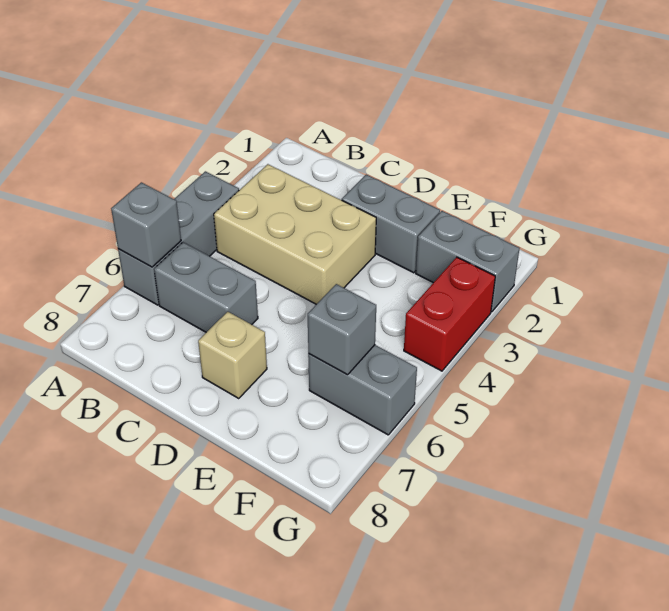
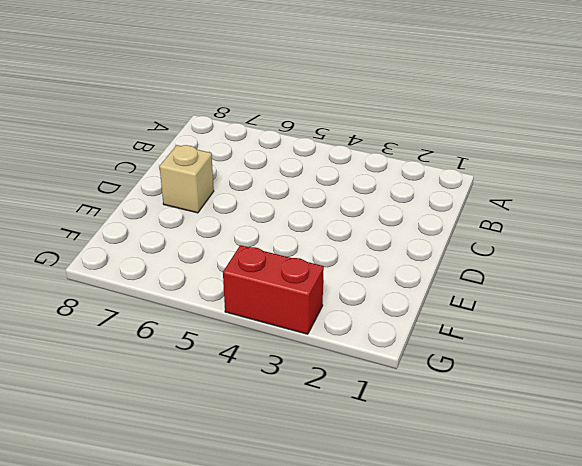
none -> grey 1x3 brick [118,171,239,305]
none -> tan 2x3 brick [214,164,376,304]

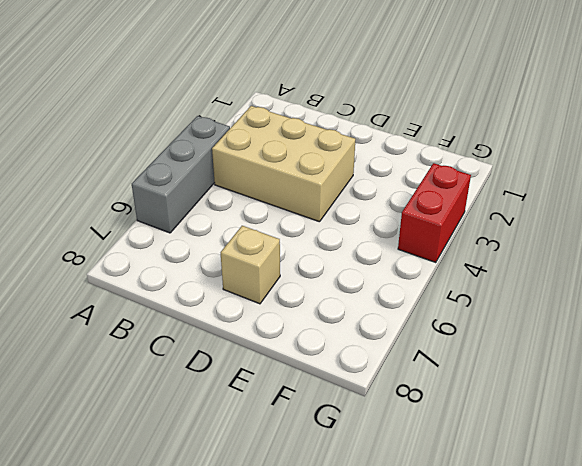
none -> grey 1x2 brick [154,242,258,332]
none -> grey 1x2 brick [342,175,440,273]

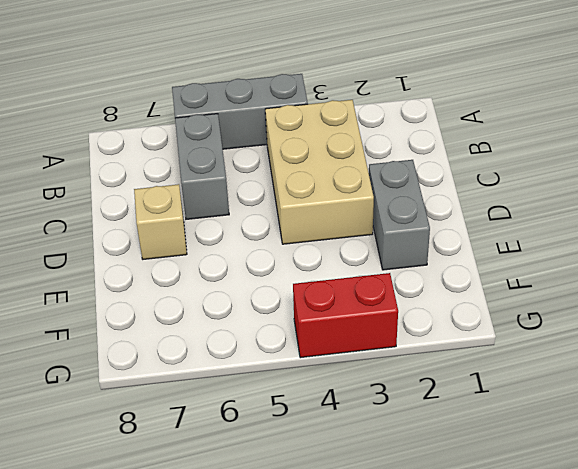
none -> grey 1x2 brick [416,211,520,312]
none -> grey 1x2 brick [308,345,417,435]

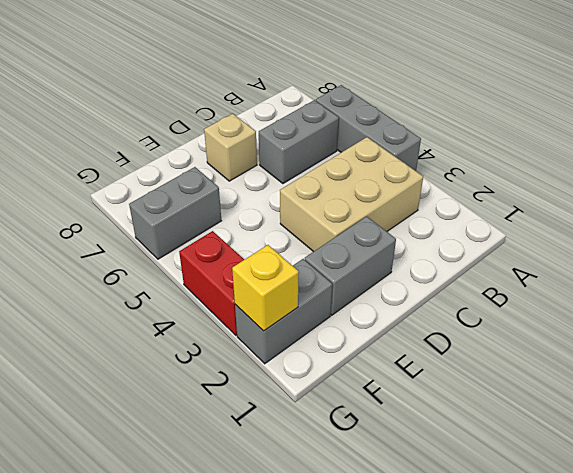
yellow 1x1 brick [232,245,299,331] -> none
none -> grey 1x1 brick [111,182,181,267]
none -> grey 1x1 brick [308,284,376,375]

